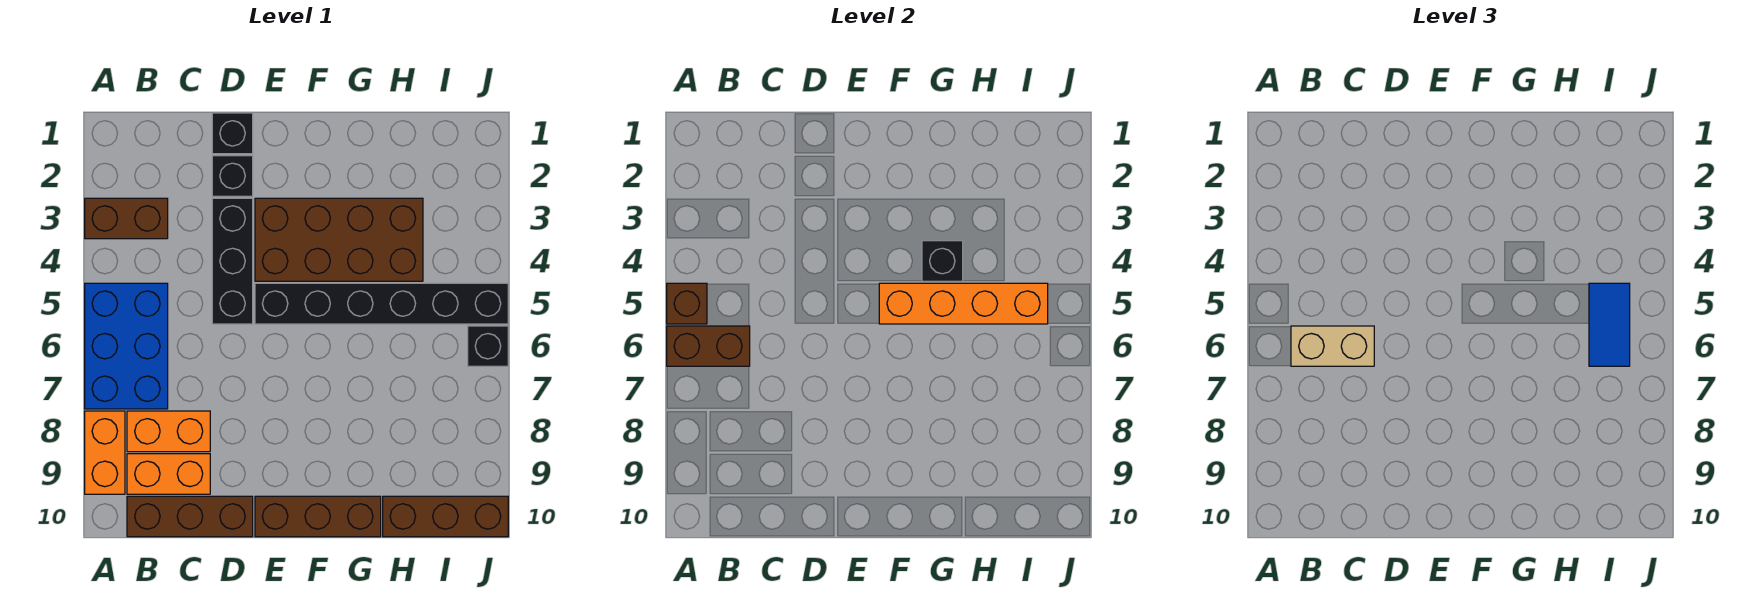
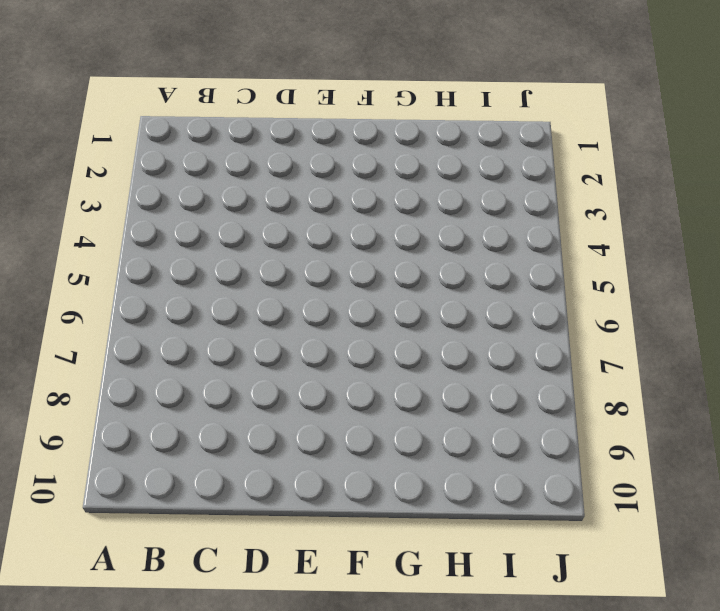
none -> brown 1x2 brick [85,198,168,239]
none -> blue 2x3 brick [85,283,168,409]
none -> orange 1x2 brick [85,411,125,494]

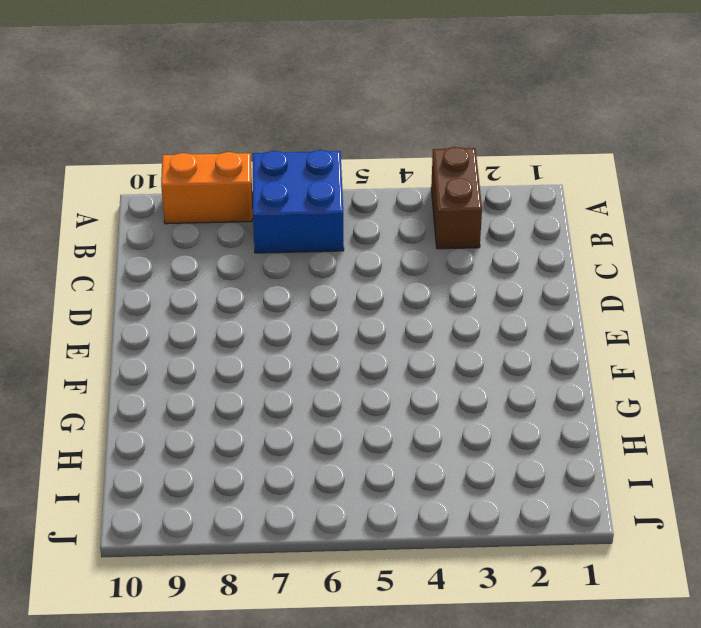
blue 2x2 brick [252,150,344,253] -> blue 2x3 brick [85,283,168,409]
none -> orange 1x2 brick [127,411,210,452]
none -> orange 1x2 brick [127,454,210,494]
none -> brown 1x3 brick [127,496,253,537]

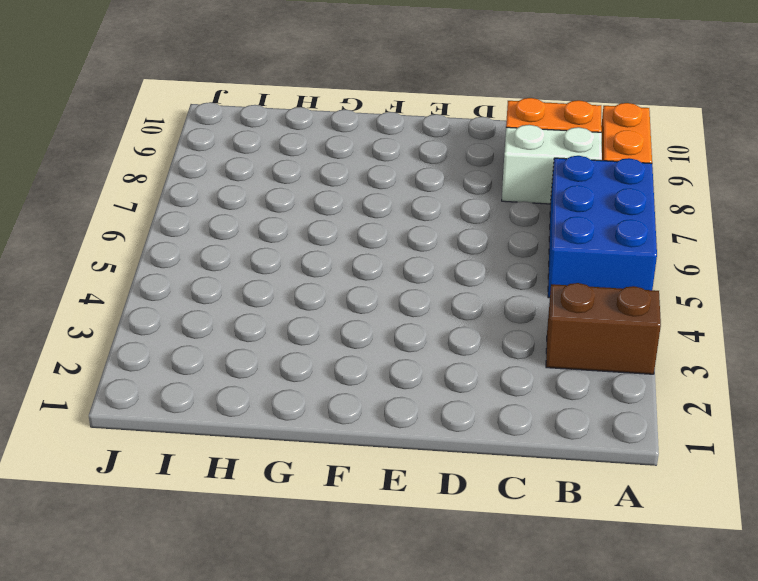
white 1x2 brick [502,125,602,204] -> orange 1x2 brick [127,411,210,452]
none -> brown 1x3 brick [127,496,253,537]
none -> black 1x1 brick [212,113,253,154]
none -> black 1x1 brick [212,156,253,196]

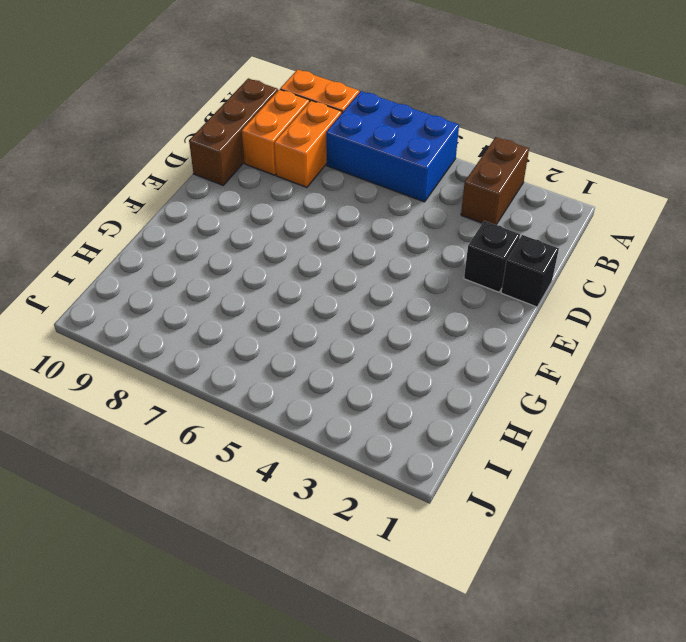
none -> black 1x3 brick [212,198,253,324]
none -> brown 2x4 brick [255,198,423,281]
none -> black 1x6 brick [255,283,508,324]

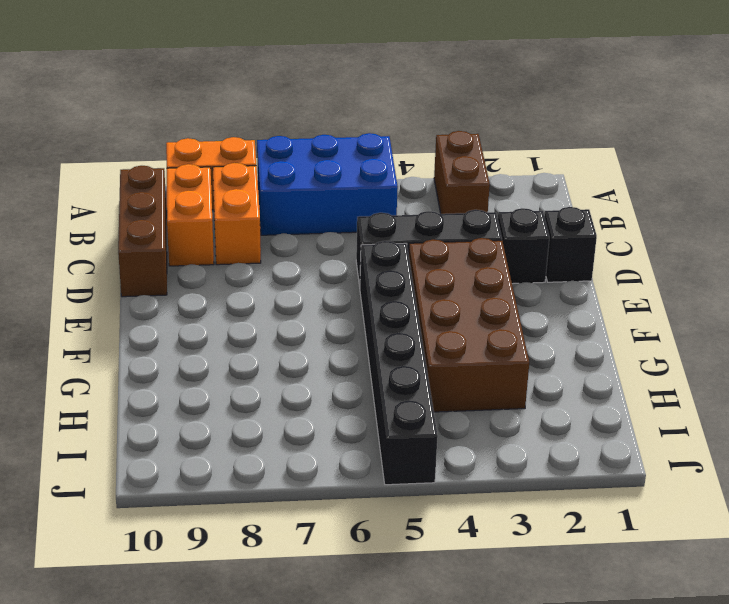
none -> brown 1x3 brick [255,496,381,537]
none -> brown 1x3 brick [383,496,508,537]
none -> black 1x1 brick [468,326,508,366]

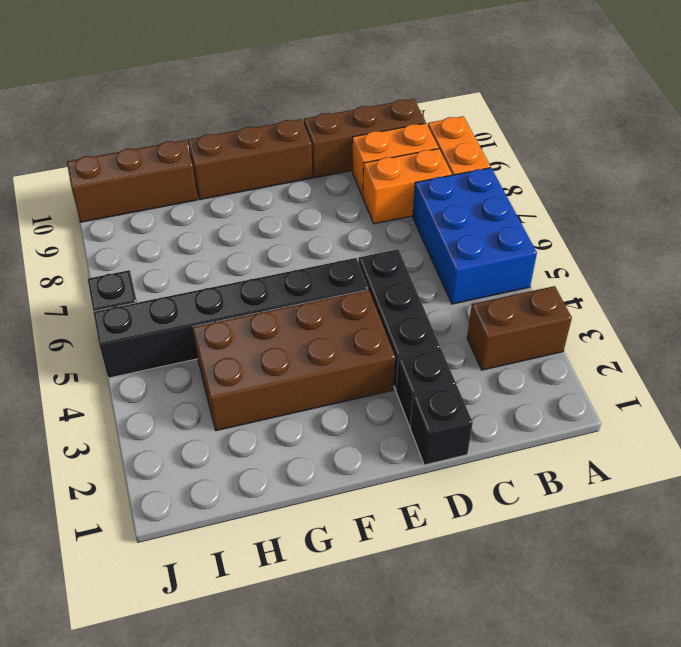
none -> brown 1x1 brick [667,283,707,324]
none -> brown 1x2 brick [667,326,750,366]
none -> orange 1x4 brick [879,283,1048,324]

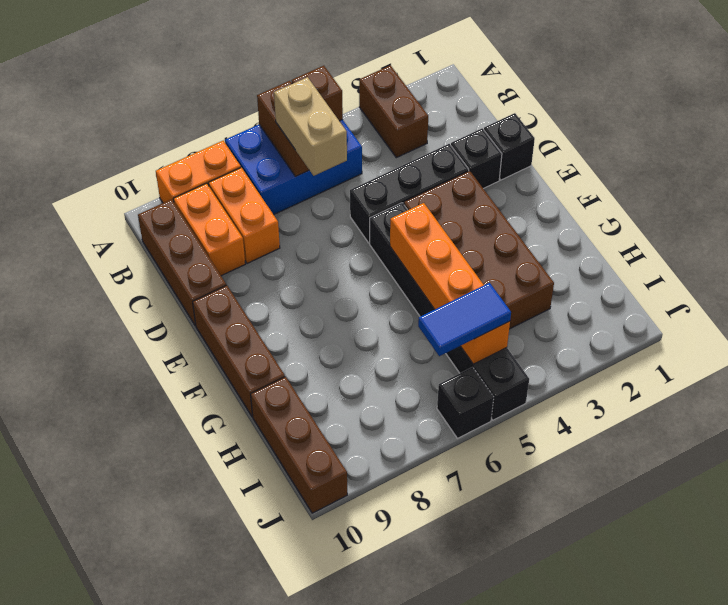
none -> black 1x1 brick [922,241,963,281]

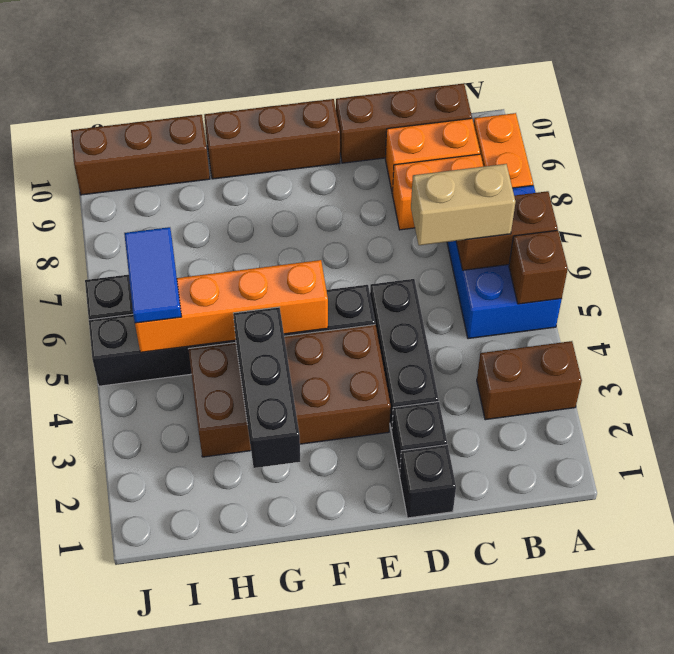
black 1x3 brick [233,307,300,468] -> black 1x1 brick [922,241,963,281]

